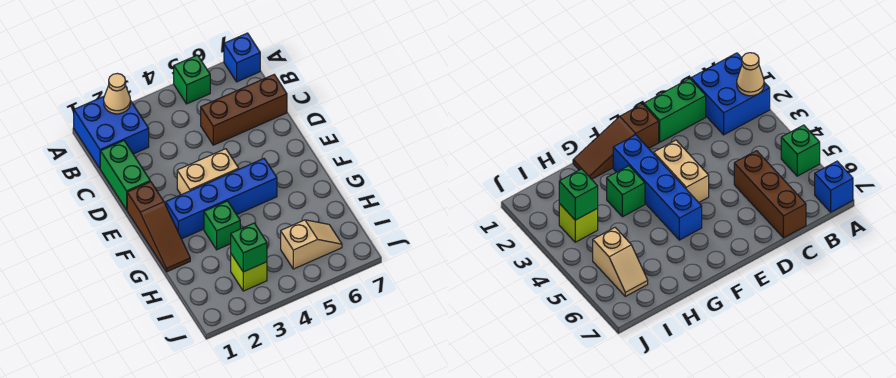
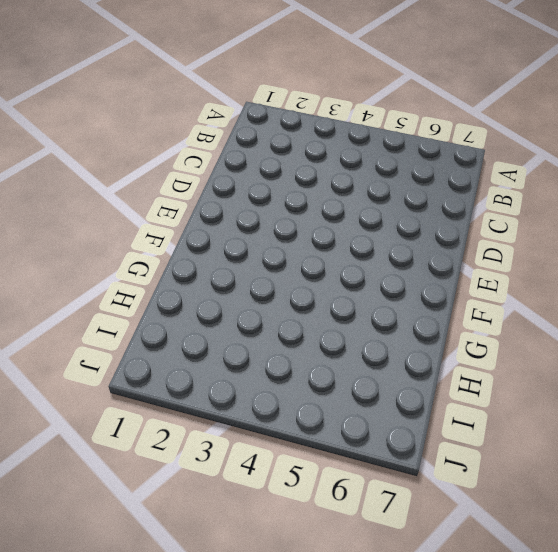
none -> blue 2x2 brick [74,96,149,168]
none -> green 1x1 brick [174,55,210,104]
none -> blue 1x1 brick [224,33,260,82]

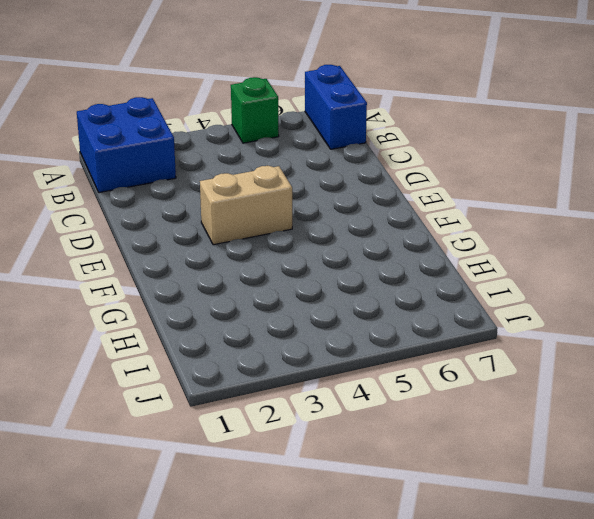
blue 1x2 brick [305,65,367,149] -> blue 1x1 brick [224,33,260,82]
none -> green 1x2 brick [100,141,150,210]
none -> brown 1x3 brick [201,75,287,145]
none -> brown 1x3 slope [127,182,190,272]

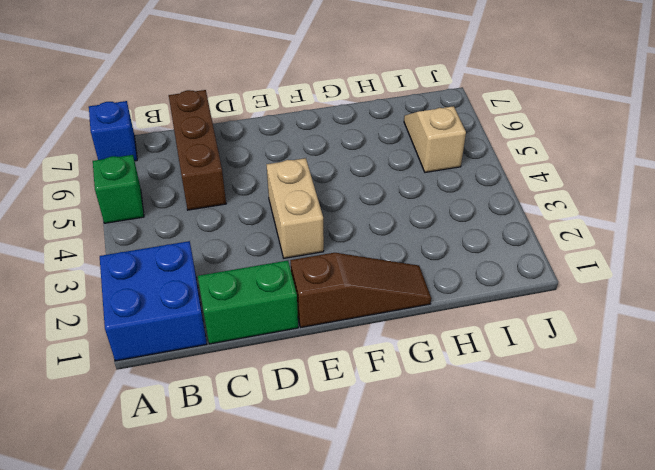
none -> blue 1x4 brick [166,159,277,239]
none -> green 1x1 brick [204,201,240,250]
none -> lime 1x1 brick [231,254,267,291]

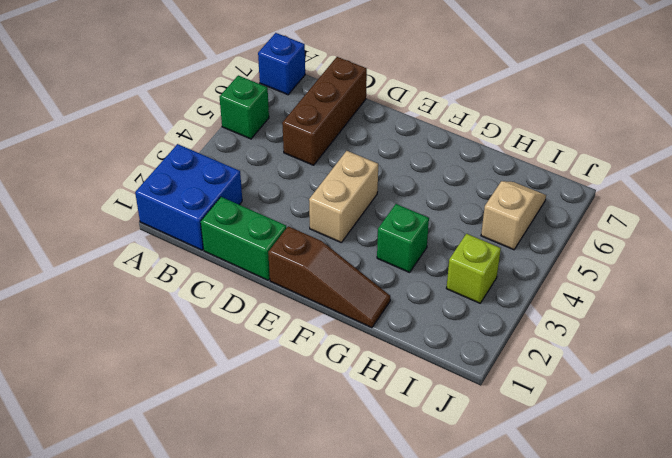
none -> blue 1x4 brick [166,159,277,239]
none -> tan 1x1 cone [104,73,130,114]
none -> green 1x1 brick [231,223,267,272]

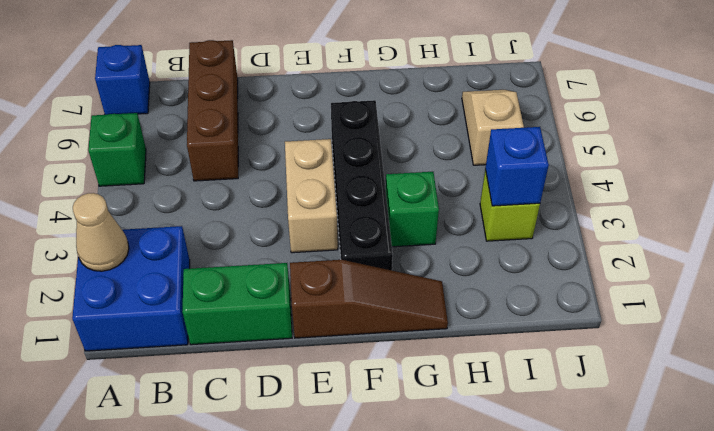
black 1x4 brick [331,100,393,270] -> blue 1x4 brick [166,159,277,239]
blue 1x1 brick [485,127,549,206] -> green 1x1 brick [231,223,267,272]

